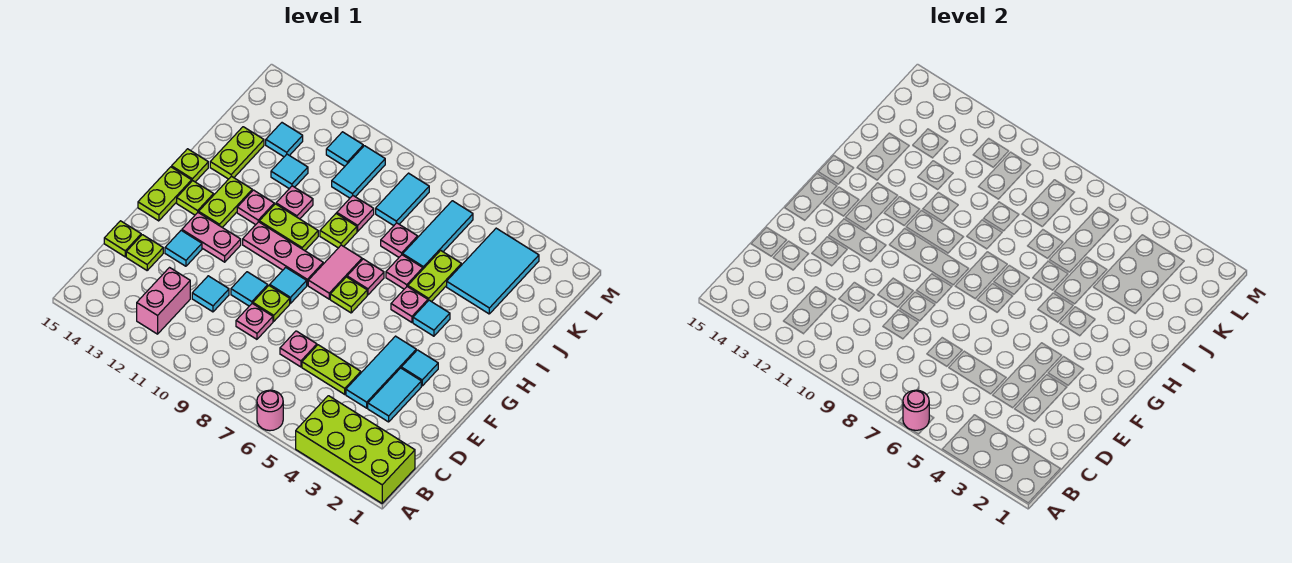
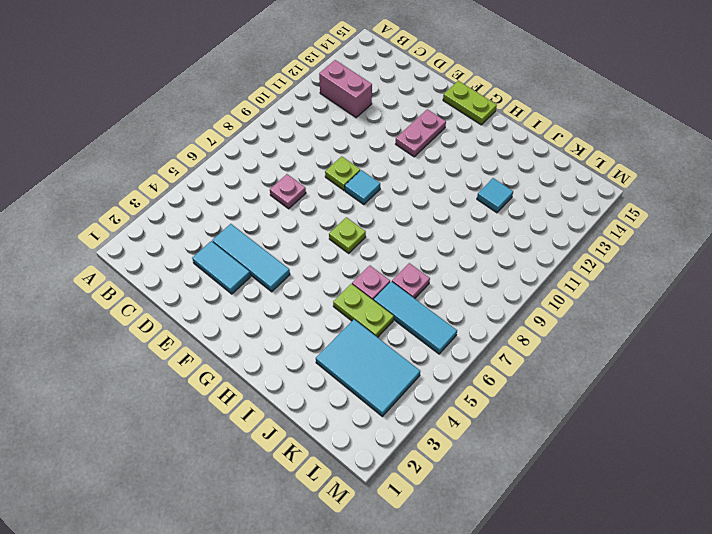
none -> lime 2x4 brick [296,396,415,503]
none -> pink 1x1 round brick [257,390,283,431]
none -> lime 1x2 plate [302,345,361,394]
none -> pink 1x1 plate [236,304,273,339]

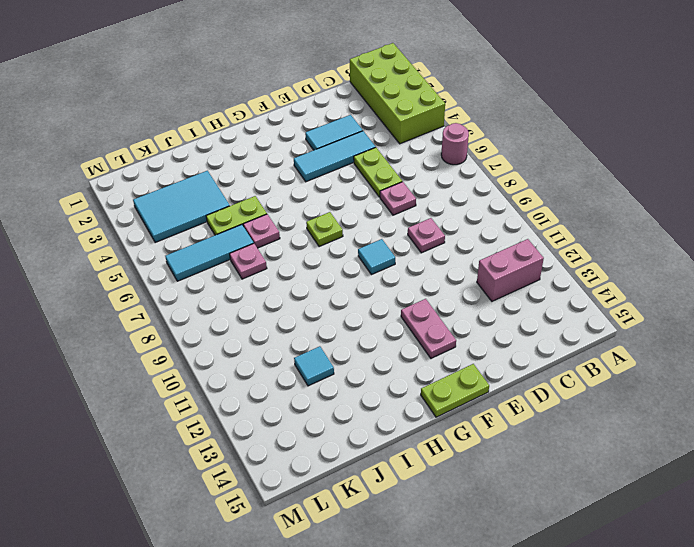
none -> cyan 1x1 tile [192,276,229,312]
none -> lime 1x1 plate [126,235,163,270]
none -> lime 1x1 plate [104,221,141,257]
none -> lime 1x1 plate [253,286,290,321]

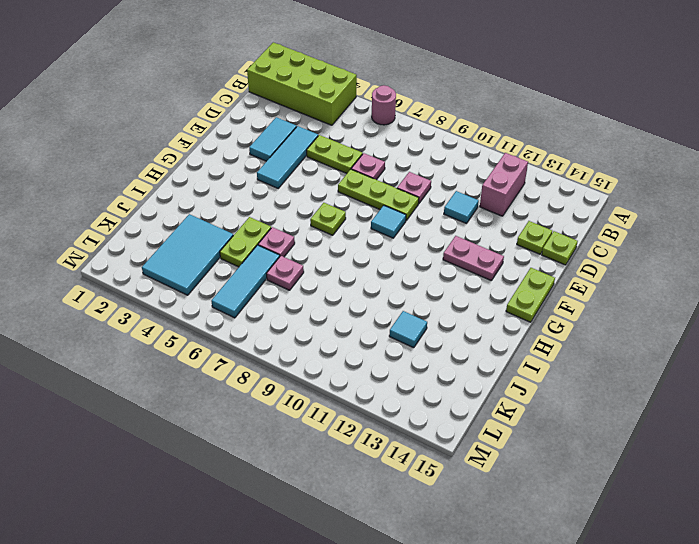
lime 1x3 plate [338,169,419,220] -> lime 1x1 plate [253,286,290,321]
none -> cyan 1x1 tile [231,272,268,306]
none -> cyan 1x1 tile [165,230,202,266]
none -> cyan 1x1 tile [401,350,438,386]
none -> pink 1x2 tile [308,245,362,299]

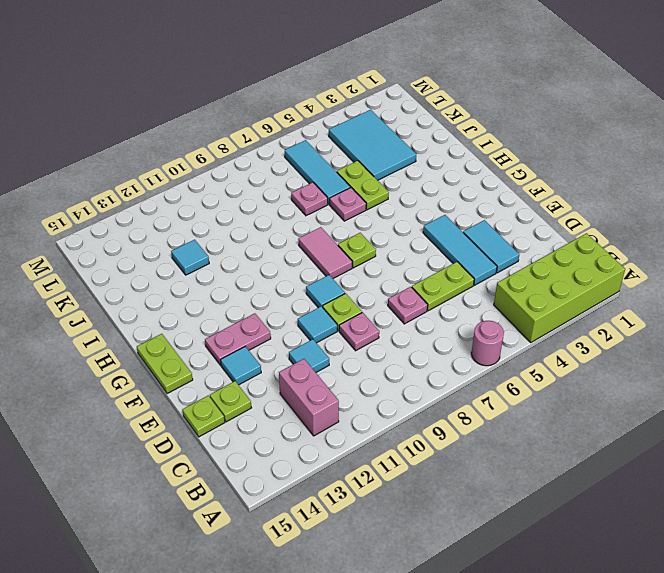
none -> cyan 1x1 tile [401,350,438,386]
none -> pink 1x3 plate [243,222,323,285]
none -> lime 1x2 plate [199,176,252,227]
none -> lime 1x1 plate [177,181,214,215]

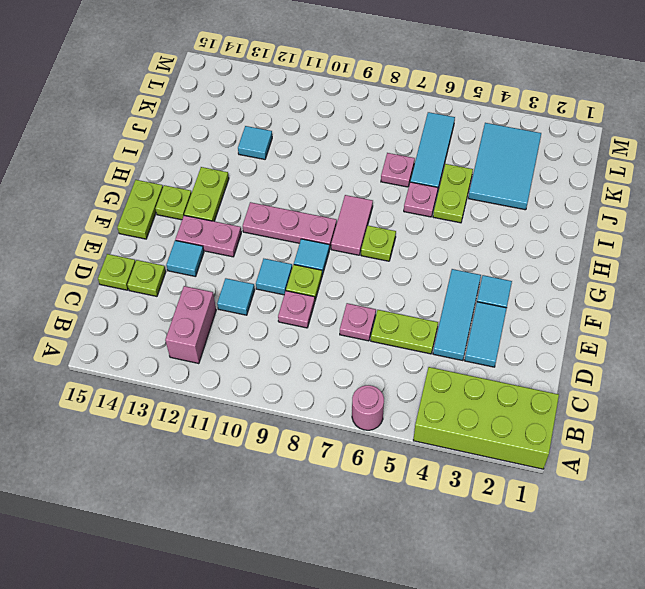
none -> cyan 1x1 tile [413,300,450,336]
none -> pink 1x1 plate [391,286,428,322]
none -> pink 1x1 plate [347,259,384,295]
none -> lime 1x2 plate [259,204,318,251]

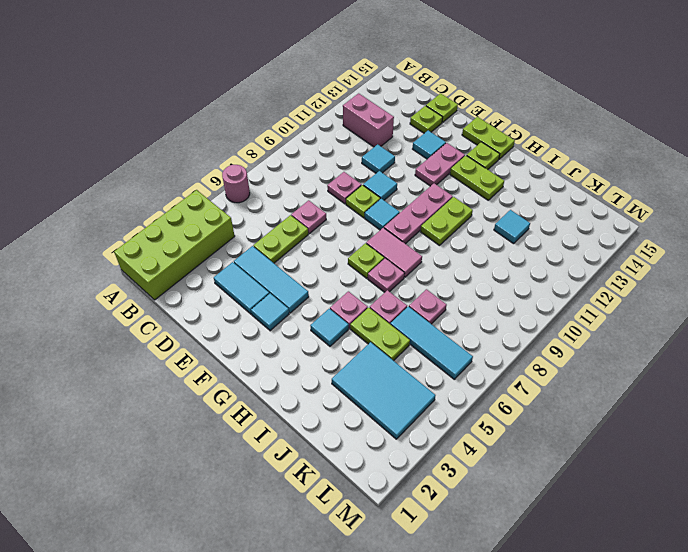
none -> pink 1x1 plate [237,190,274,225]
none -> lime 1x1 plate [172,149,208,182]
none -> lime 1x1 plate [320,213,357,248]
none -> pink 1x1 plate [276,186,313,219]

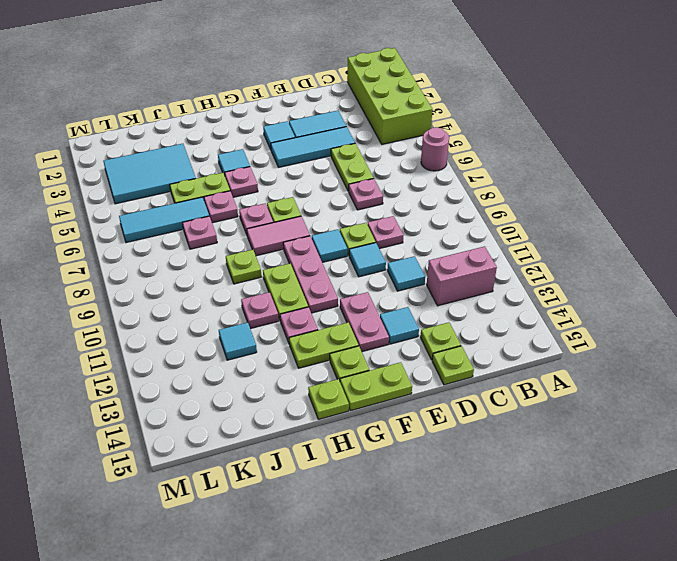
none -> lime 1x2 plate [210,127,264,179]
none -> pink 1x1 plate [337,196,374,231]
none -> cyan 1x2 tile [376,173,429,226]
none -> cyan 1x2 tile [332,146,385,198]

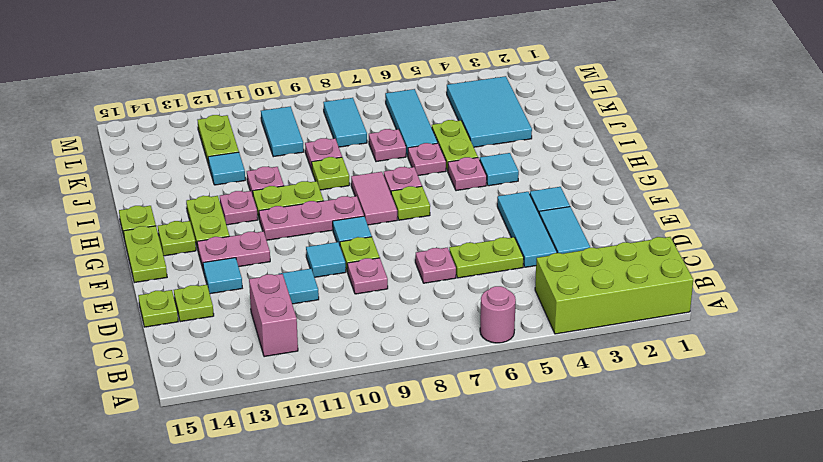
lime 1x2 plate [198,115,239,165] -> lime 1x2 plate moved to [210,127,264,179]
none -> cyan 1x1 tile [266,123,303,157]
none -> cyan 1x1 tile [326,132,363,166]
none -> pink 1x1 round brick [903,390,929,430]

